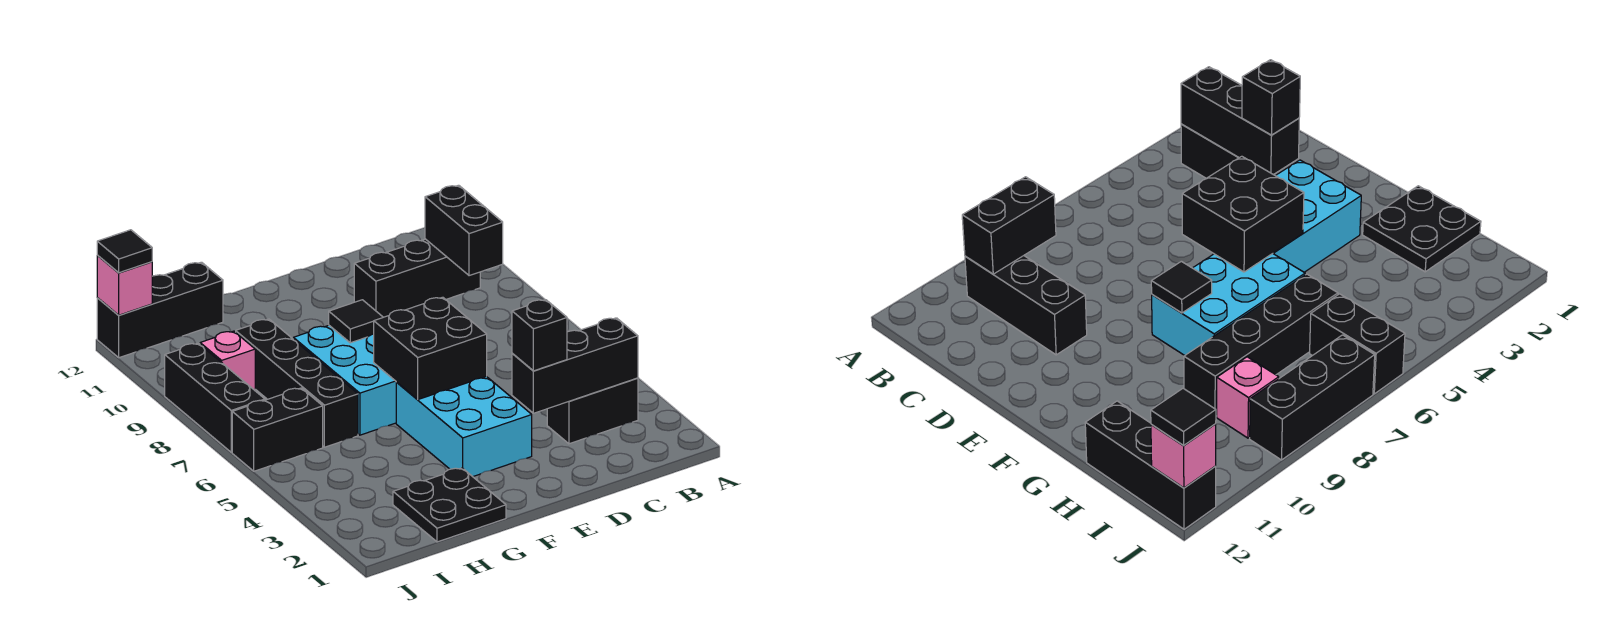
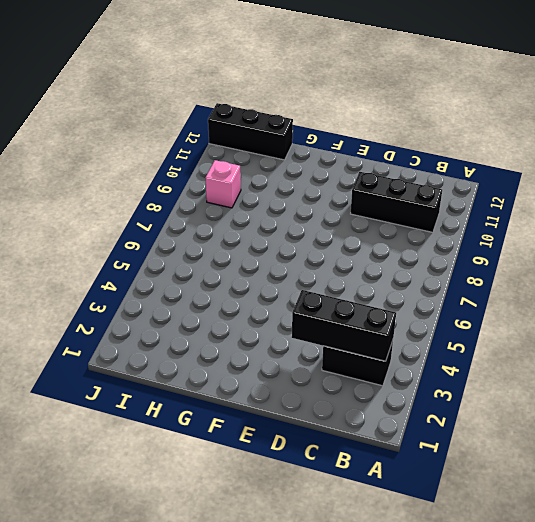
none -> cyan 2x3 brick [396,376,532,477]
none -> cyan 2x3 brick [293,325,396,435]
none -> black 2x2 plate [393,468,506,542]

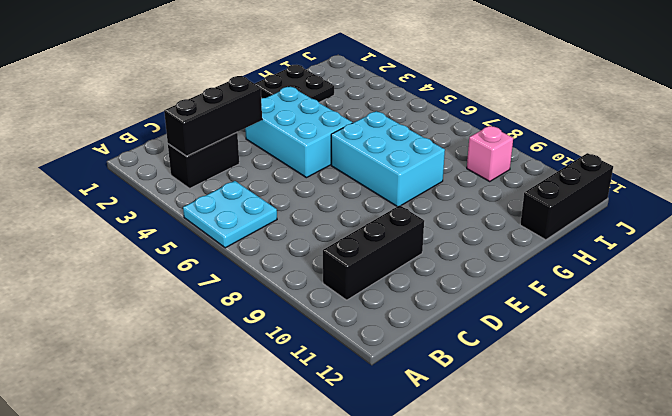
cyan 2x2 plate [183,181,277,248] -> none
none -> black 1x4 brick [236,319,358,447]
none -> black 1x2 brick [232,388,323,471]
none -> black 1x3 brick [165,343,265,452]

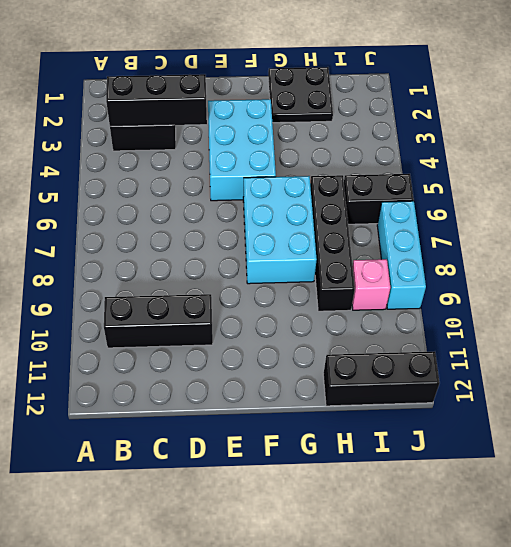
cyan 1x3 brick [377,201,426,309] -> black 1x3 brick [165,343,265,452]
none -> black 1x2 brick [425,185,503,276]
none -> black 2x2 brick [374,297,487,400]
none -> black 1x1 tile [329,300,383,343]

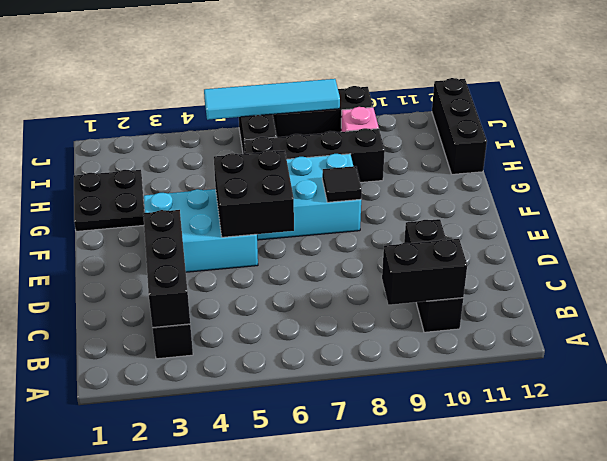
cyan 1x4 tile [204,79,340,120] -> none
none -> pink 1x1 brick [97,256,152,315]
none -> black 1x1 brick [512,300,567,371]
none -> black 1x1 tile [97,230,152,273]

